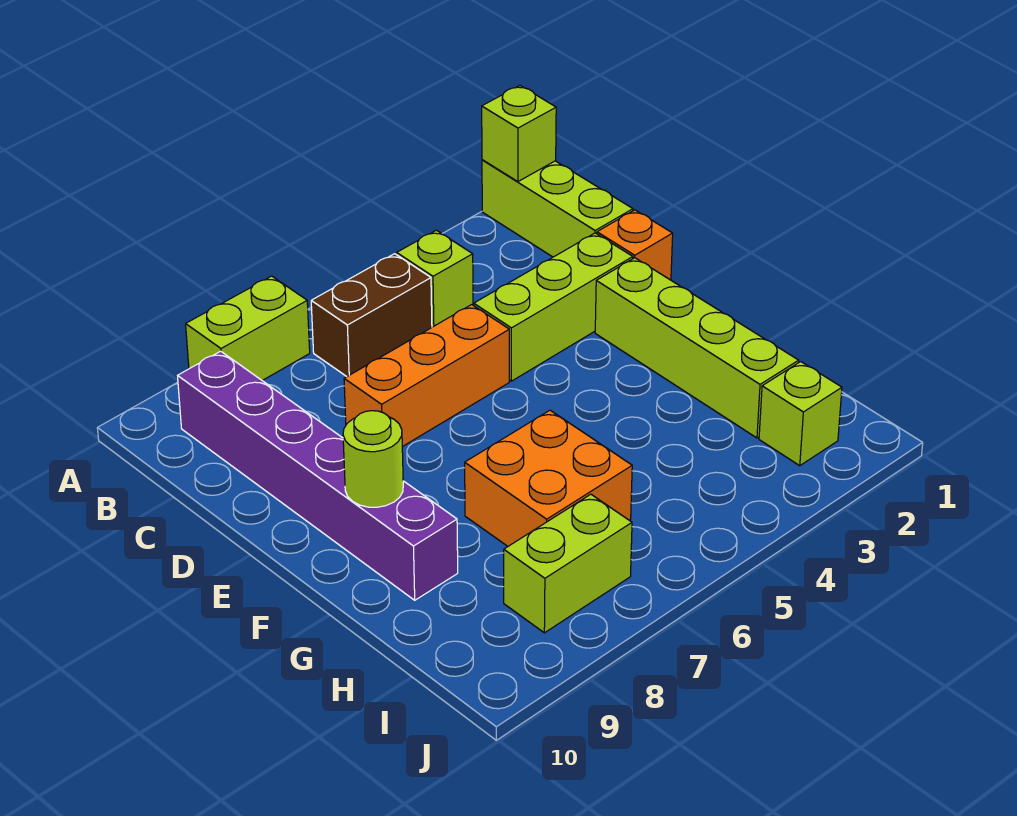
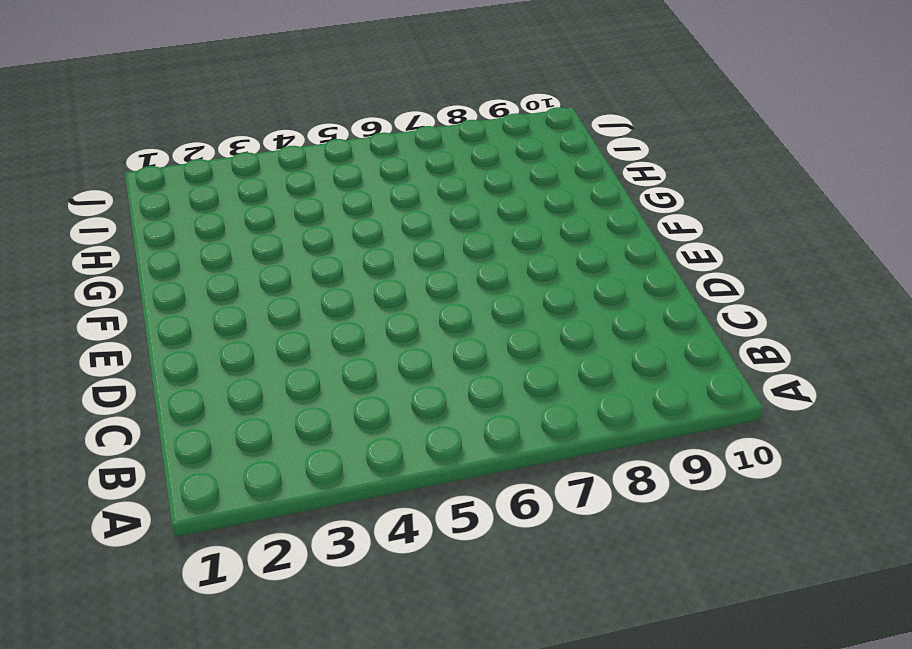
none -> lime 1x3 brick [482,160,633,257]
none -> lime 1x2 brick [186,276,310,380]
none -> lime 1x1 brick [397,230,473,327]

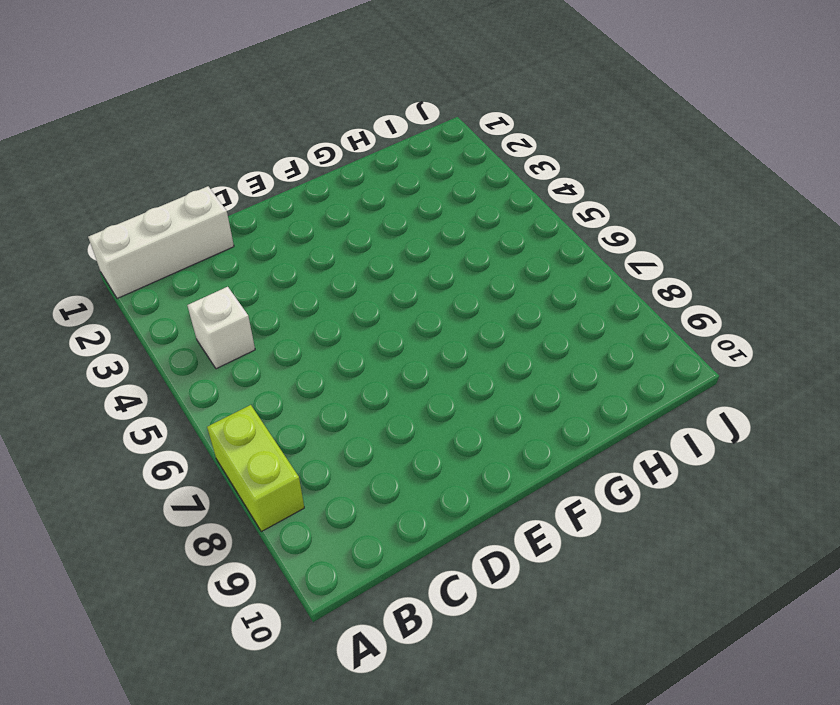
white 1x3 brick [88,186,234,299] -> lime 1x3 brick [482,160,633,257]
white 1x1 brick [187,287,255,369] -> lime 1x1 brick [397,230,473,327]
none -> brown 1x2 brick [311,254,432,376]
none -> purple 1x6 brick [178,351,458,600]
none -> orange 1x1 brick [597,210,673,280]

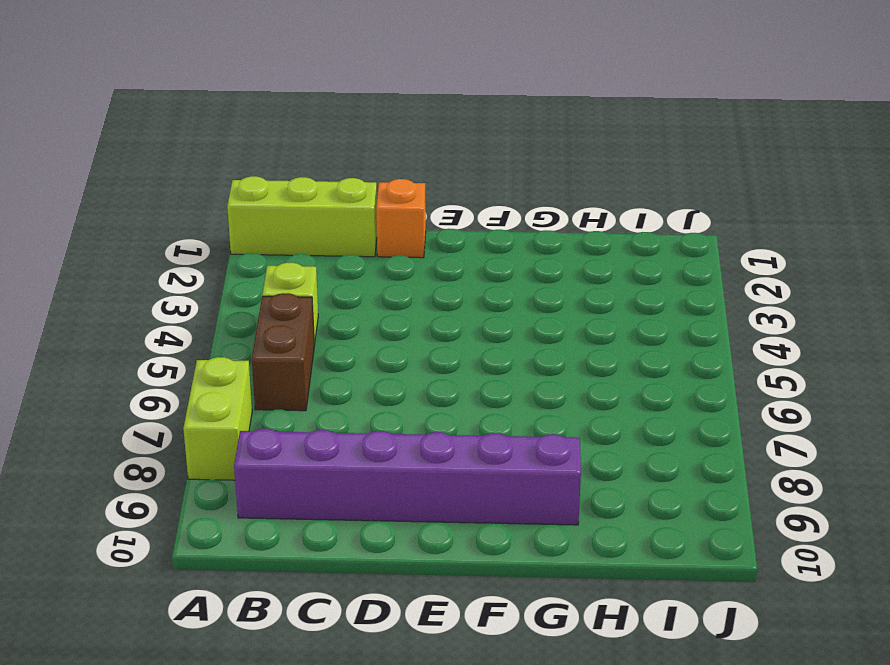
none -> lime 1x3 brick [474,233,633,381]
none -> orange 1x3 brick [344,305,509,447]
none -> lime 1x4 brick [595,258,799,438]

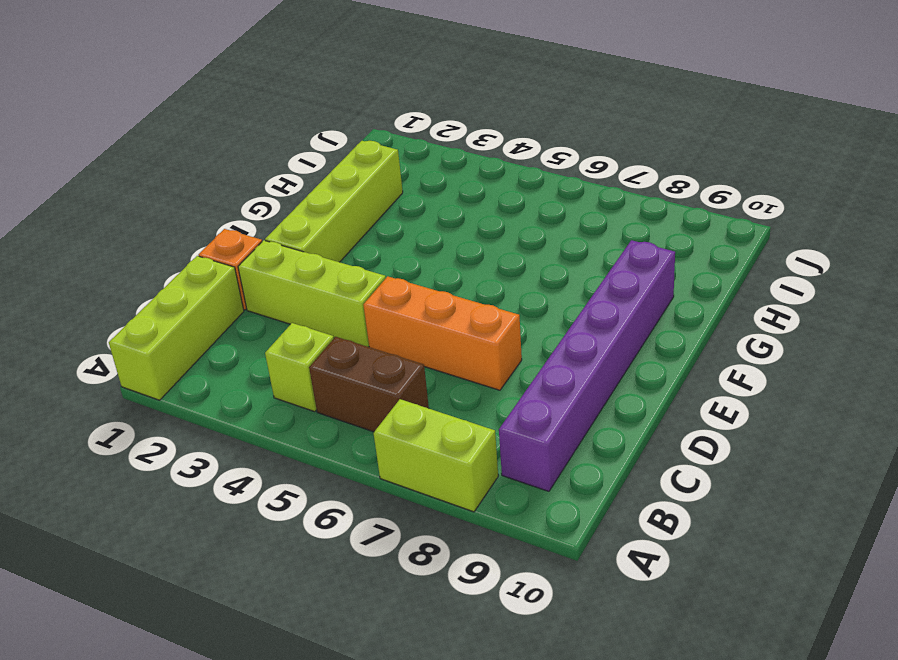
none -> orange 2x2 brick [465,410,632,546]
none -> lime 1x1 brick [759,362,842,466]
none -> lime 1x2 brick [504,494,632,633]

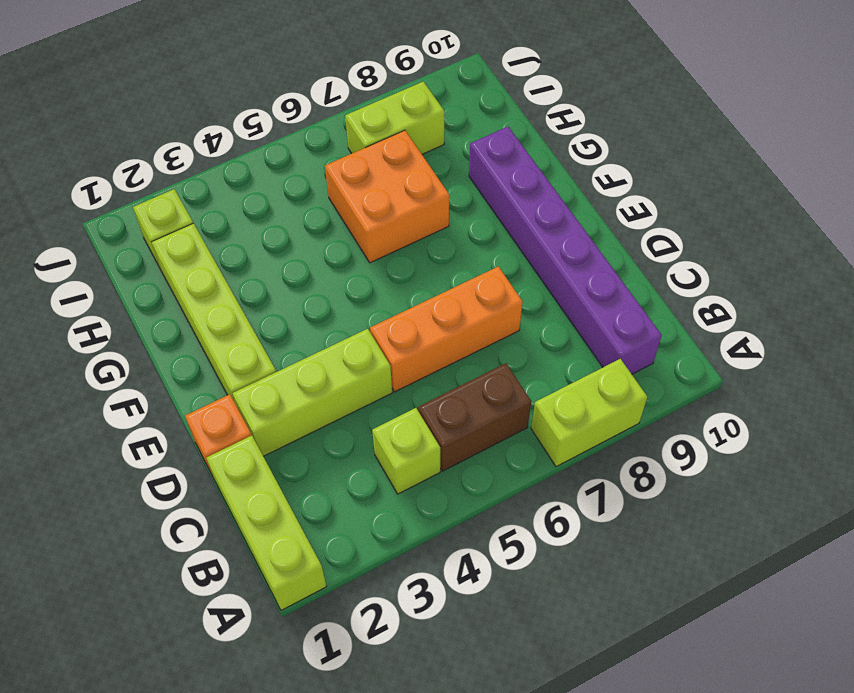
none -> lime 1x1 brick [482,86,556,182]
none -> lime 1x1 round brick [343,411,403,507]

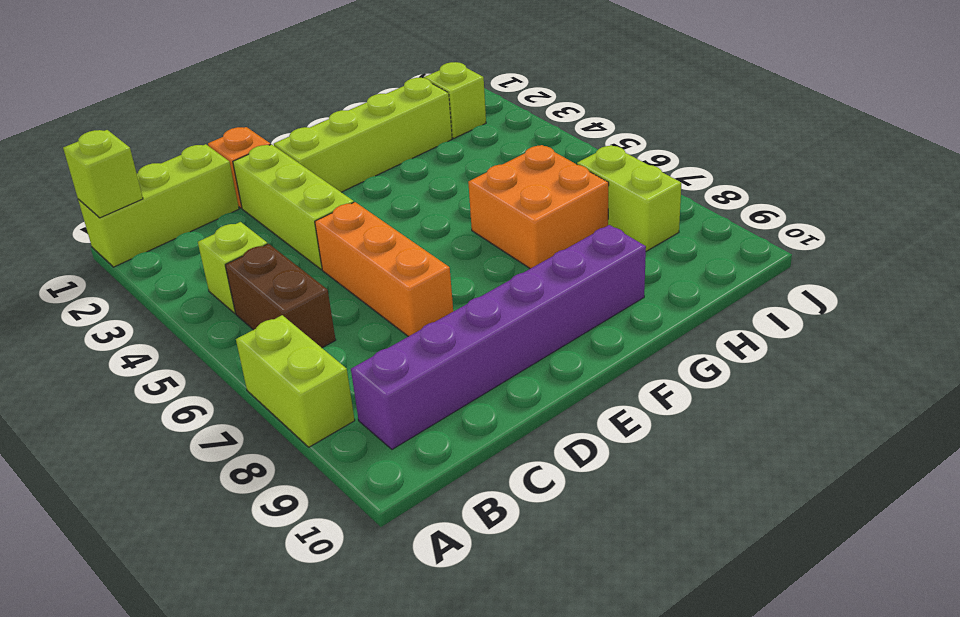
none -> lime 1x1 round brick [343,411,403,507]

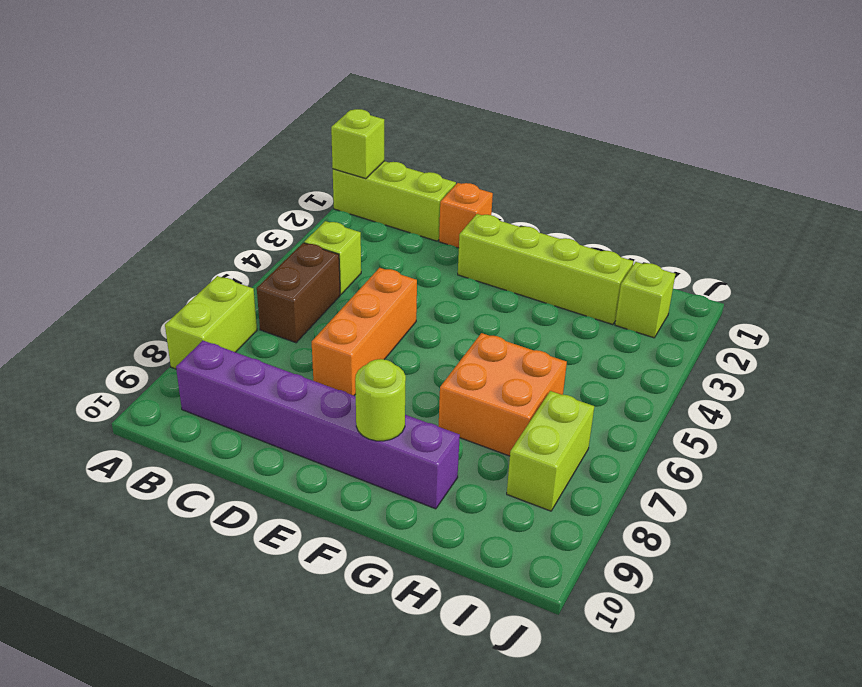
none -> lime 1x3 brick [474,233,633,381]

